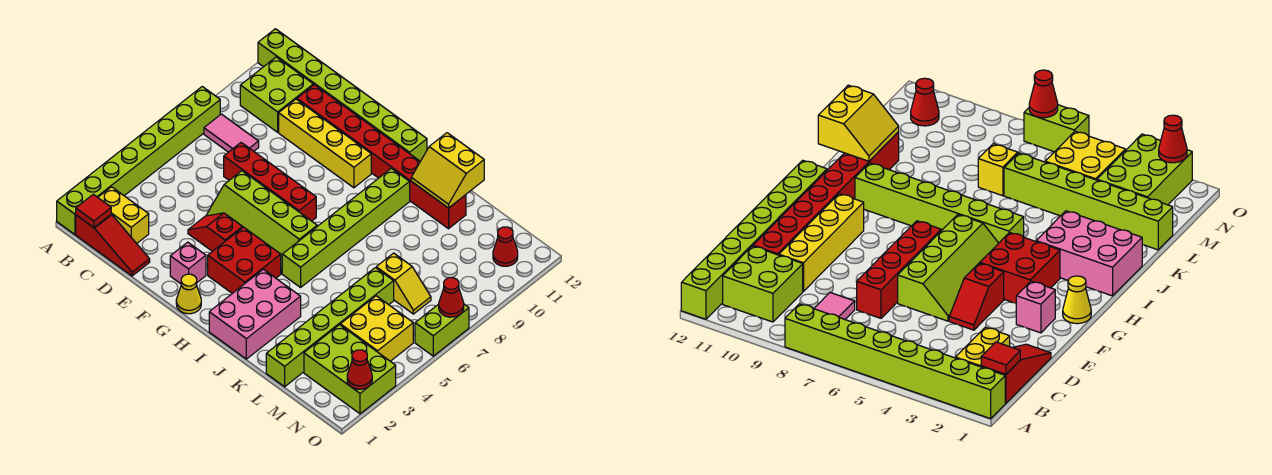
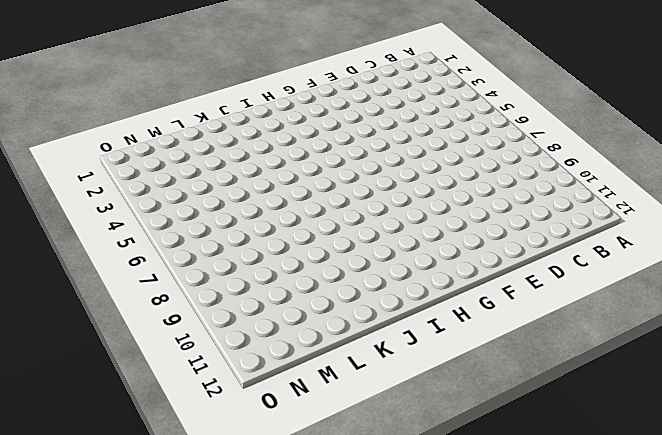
none -> lime 1x8 brick [57,87,220,234]
none -> lime 1x8 brick [258,29,427,161]
none -> red 1x3 slope [76,214,150,276]

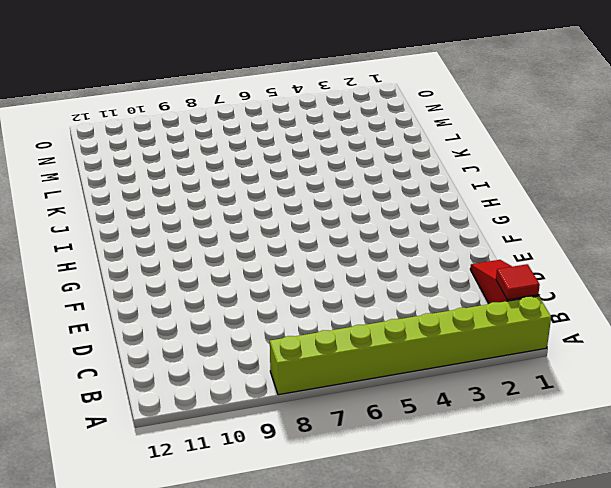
none -> lime 1x8 brick [258,29,427,161]
none -> yellow 1x2 brick [98,187,149,243]
none -> pink 1x2 tile [204,114,259,152]

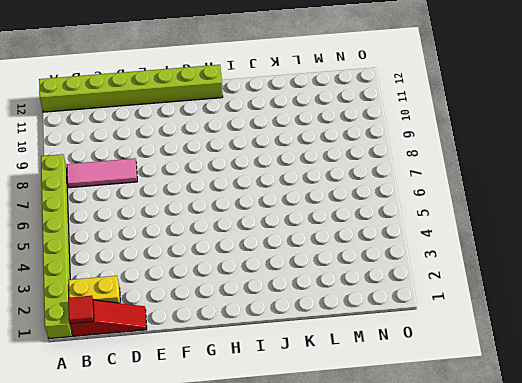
pink 1x3 tile [67,158,137,188] -> pink 1x2 tile [204,114,259,152]
none -> lime 2x2 brick [240,57,313,132]
none -> red 1x4 brick [224,143,316,221]
none -> yellow 1x4 brick [279,99,371,188]

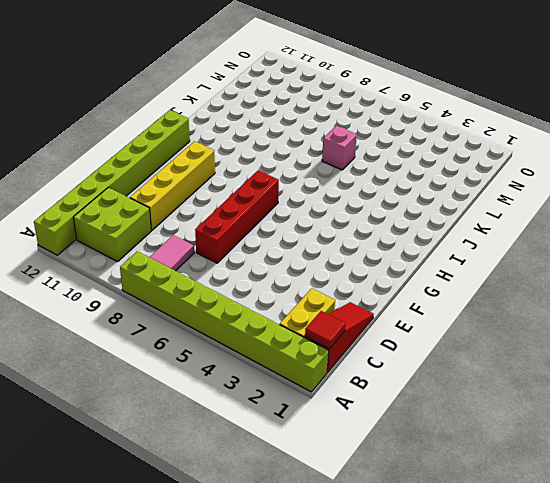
pink 1x1 brick [322,126,357,170] -> pink 1x1 brick moved to [170,242,206,284]
none -> red 1x8 brick [297,85,466,229]
none -> red 1x2 slope [188,213,243,251]
none -> lime 2x4 slope [206,171,317,274]

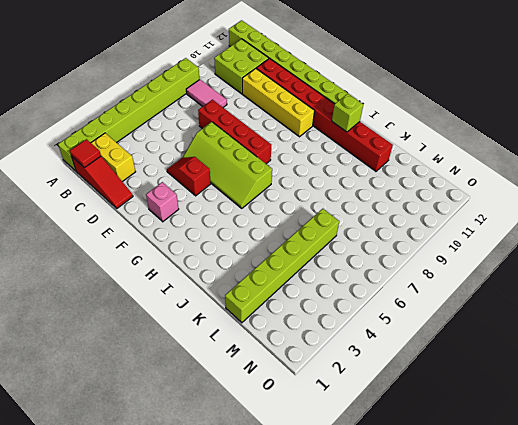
lime 1x1 brick [332,94,363,132] -> none
none -> yellow 1x1 cone [176,274,201,314]
none -> red 2x2 brick [208,227,281,293]
none -> pink 2x3 brick [209,269,301,359]

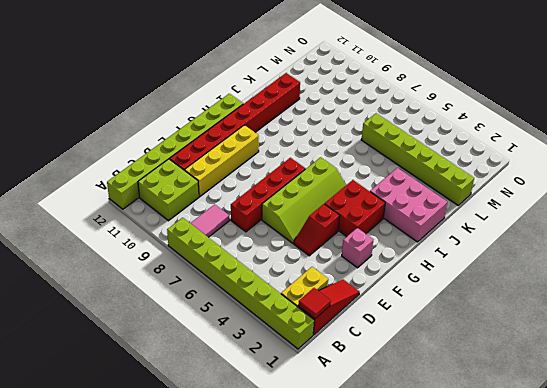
none -> yellow 1x1 cone [176,274,201,314]
none -> lime 1x6 brick [282,168,410,287]
none -> yellow 1x2 slope [376,253,431,314]

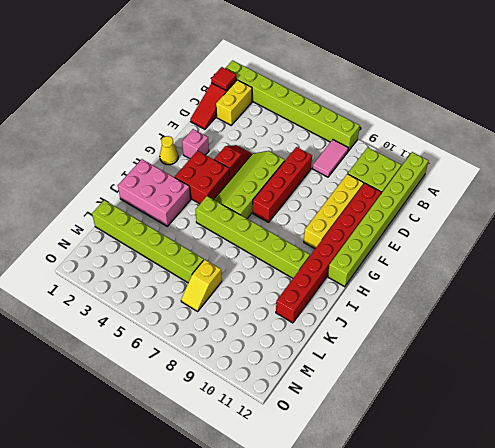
none -> lime 2x3 brick [304,325,396,414]
none -> yellow 2x2 brick [340,296,413,361]
none -> red 1x1 cone [493,227,518,266]

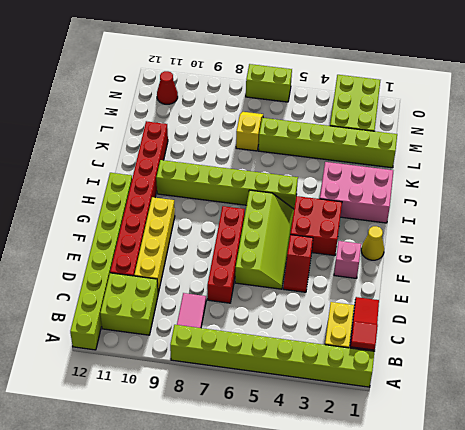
none -> yellow 2x2 brick [340,296,413,361]
none -> yellow 2x2 slope [411,133,484,208]
none -> red 1x1 cone [347,350,372,389]

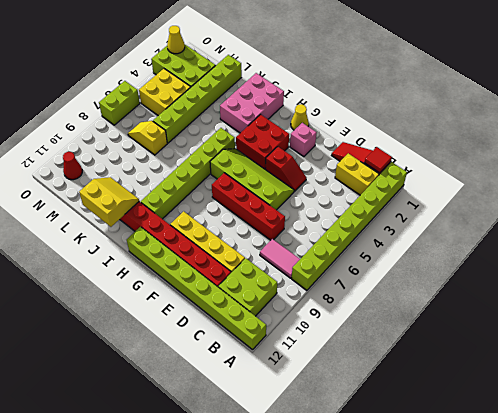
yellow 1x1 cone [167,26,185,54] -> red 1x1 cone [347,350,372,389]
none -> red 1x1 cone [439,278,464,317]

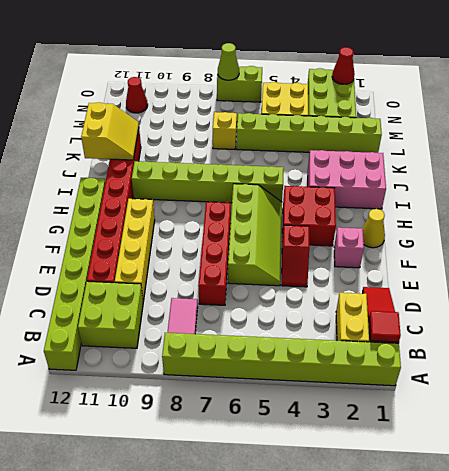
lime 1x1 cone [218,43,239,80] -> red 1x1 cone [439,278,464,317]

